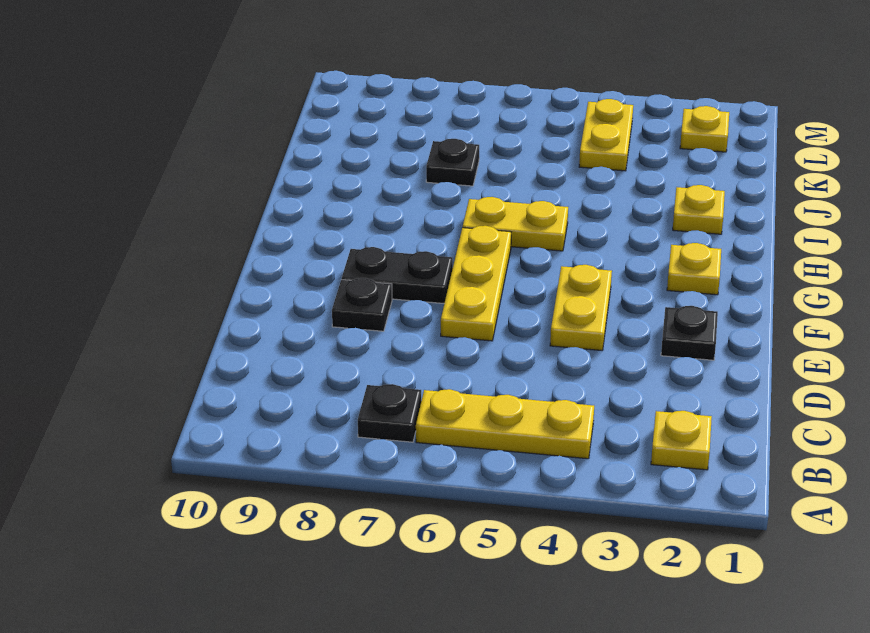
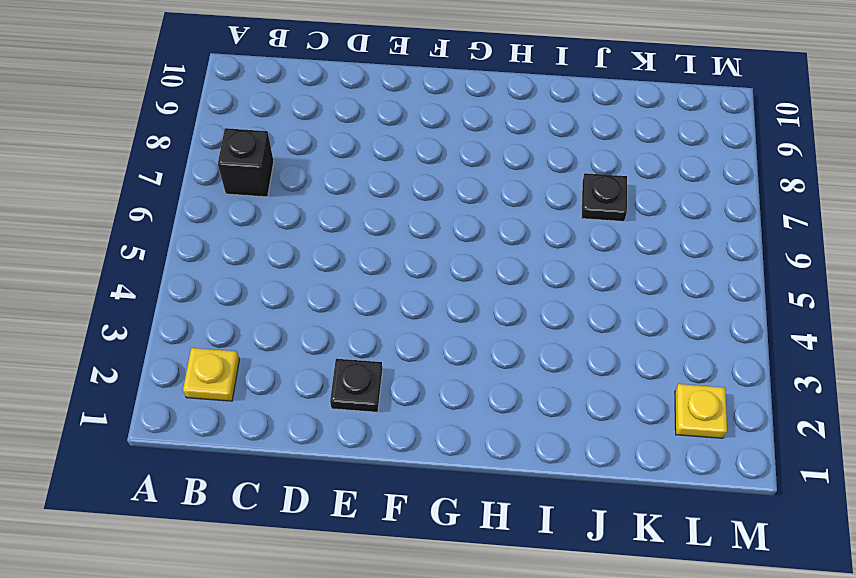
black 1x1 brick [218,128,274,197] -> black 1x1 plate [358,384,421,442]
none -> yellow 1x3 plate [416,389,594,459]
none -> yellow 1x2 plate [550,265,612,350]
none -> yellow 1x3 plate [441,226,511,341]

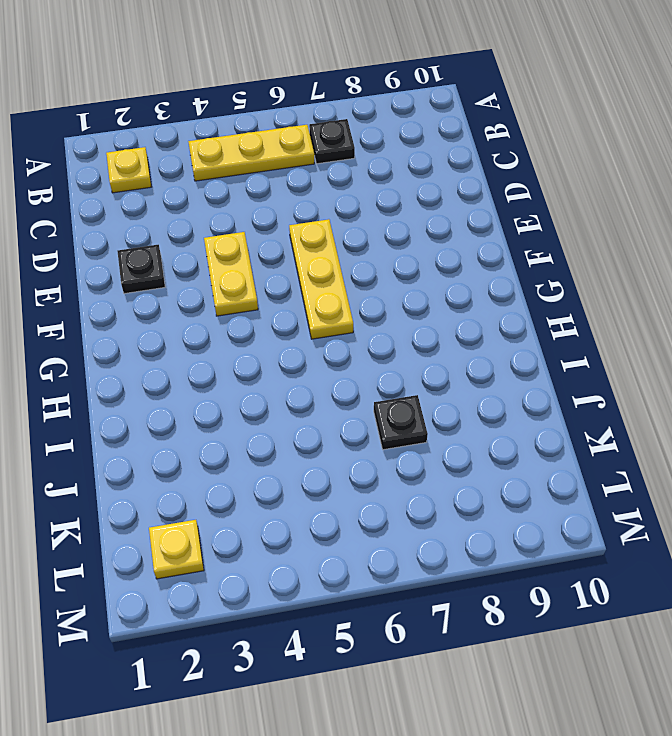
none -> black 1x1 plate [332,278,392,331]
none -> black 1x2 plate [342,247,453,303]
none -> yellow 1x1 plate [667,243,721,295]

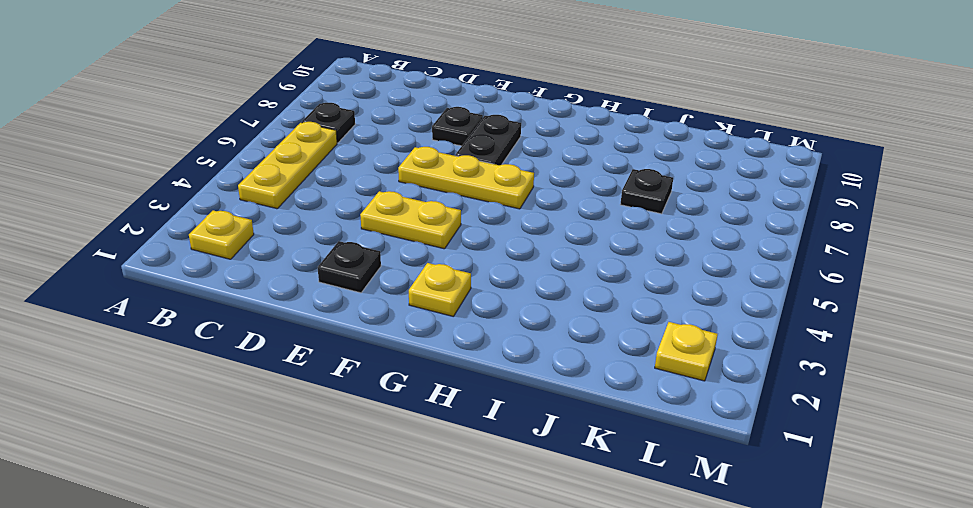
none -> yellow 1x2 plate [463,197,568,251]
none -> yellow 1x1 plate [673,185,725,234]
none -> yellow 1x2 plate [579,99,633,171]

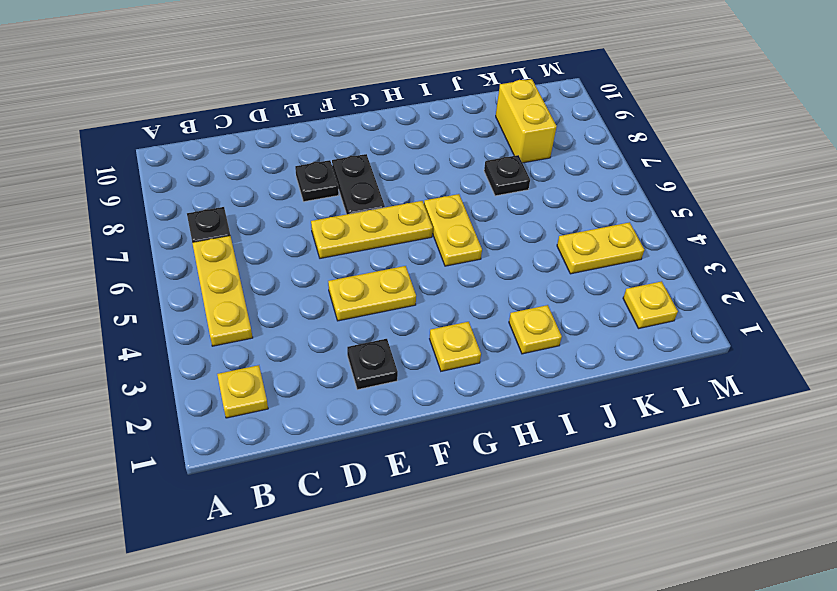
yellow 1x2 brick [496,79,557,163] -> none

